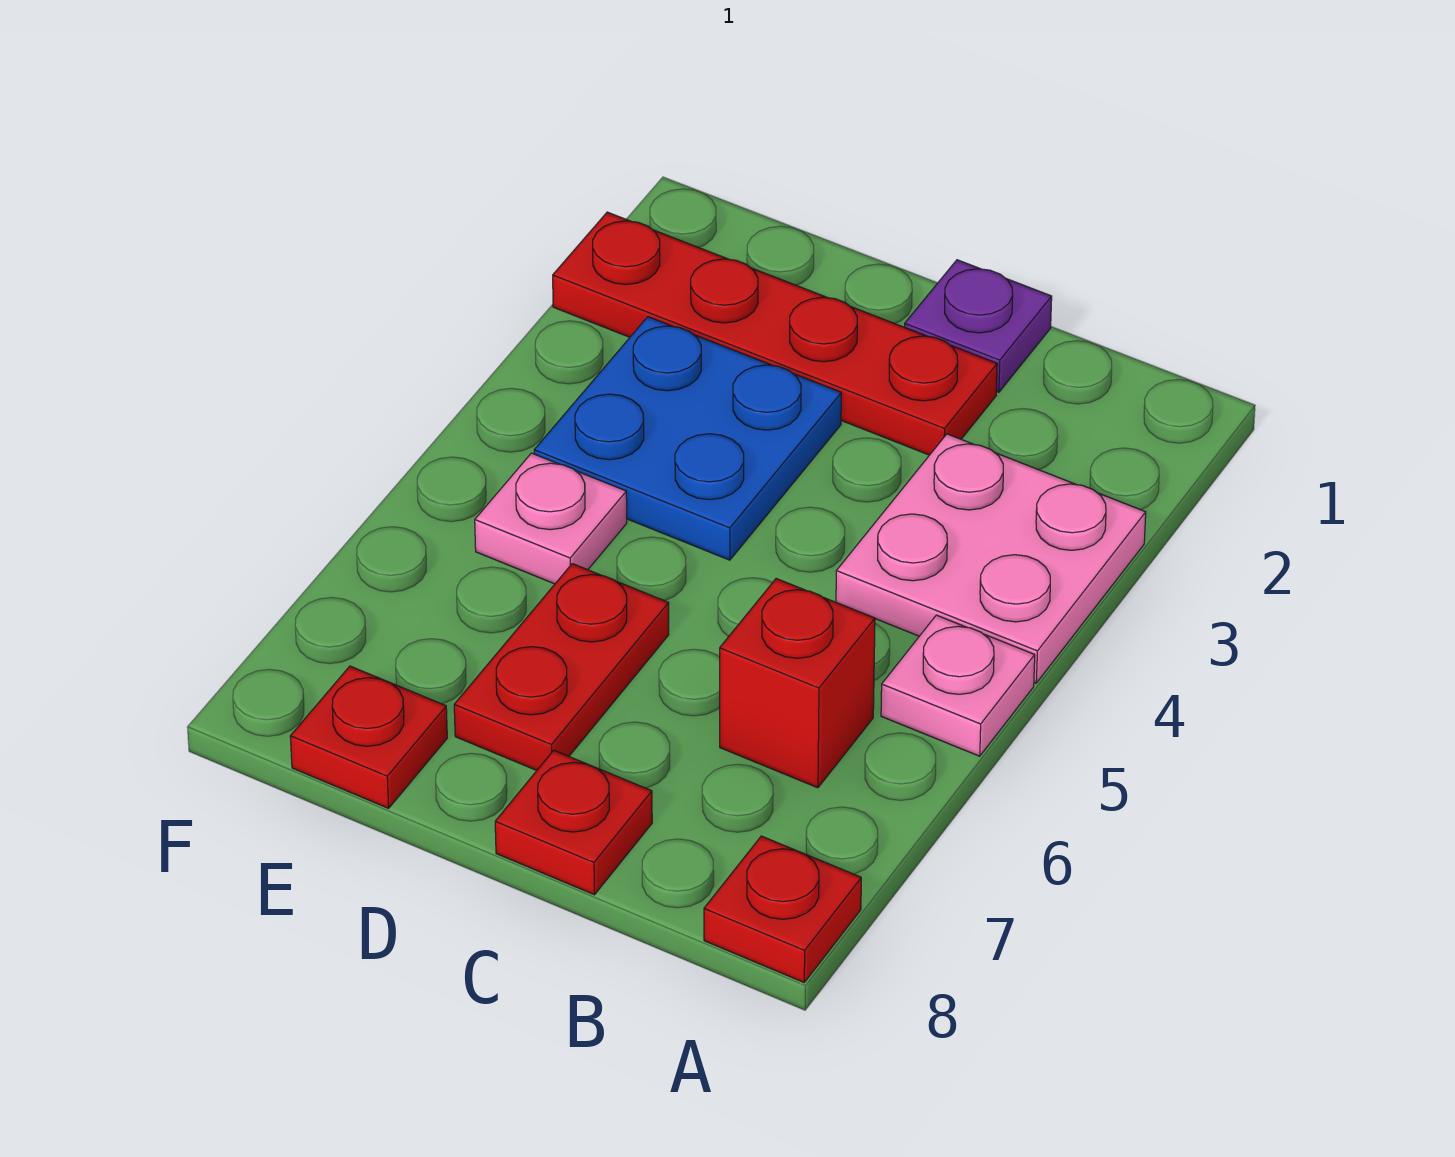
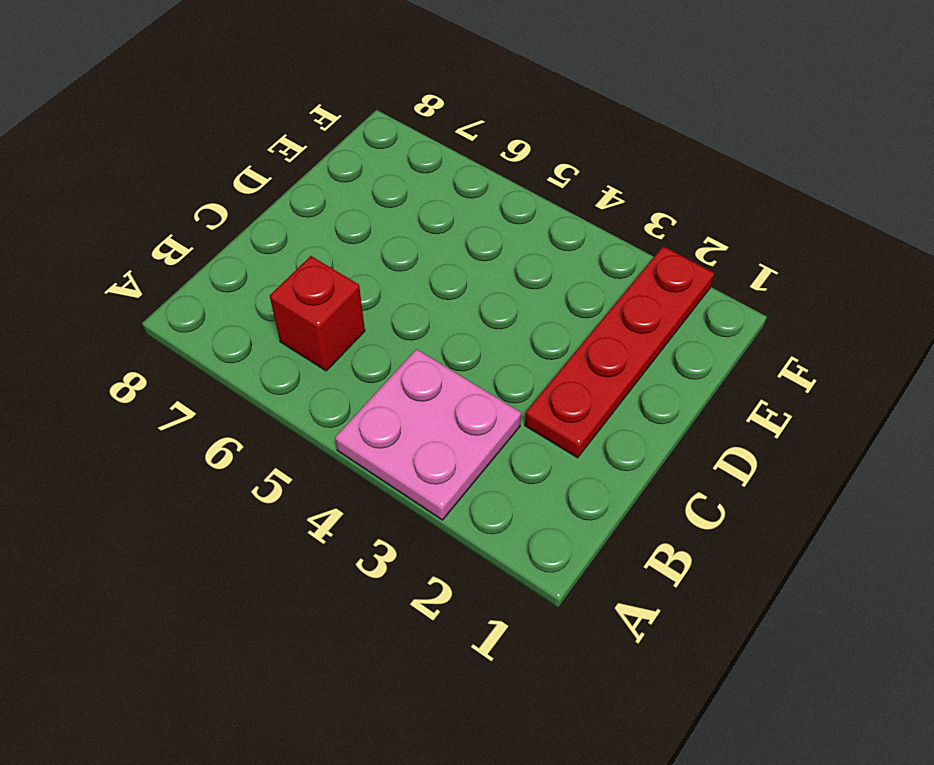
none -> pink 1x1 plate [881,615,1035,756]
none -> red 1x1 plate [704,836,861,982]

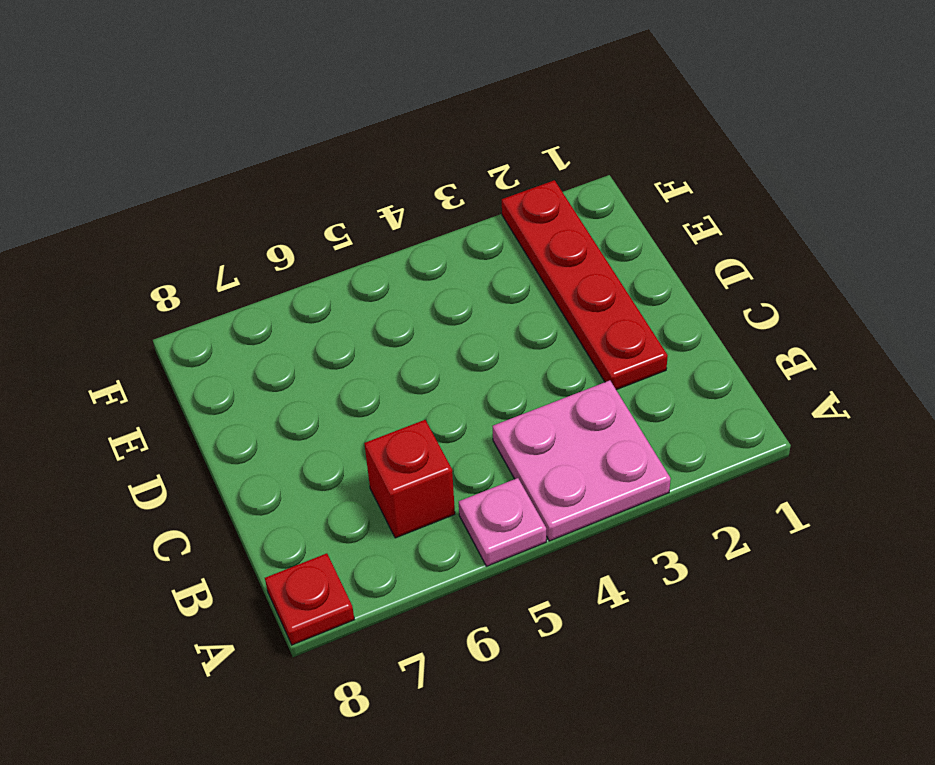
none -> purple 1x1 plate [905,260,1052,392]
none -> red 1x1 plate [495,750,652,895]

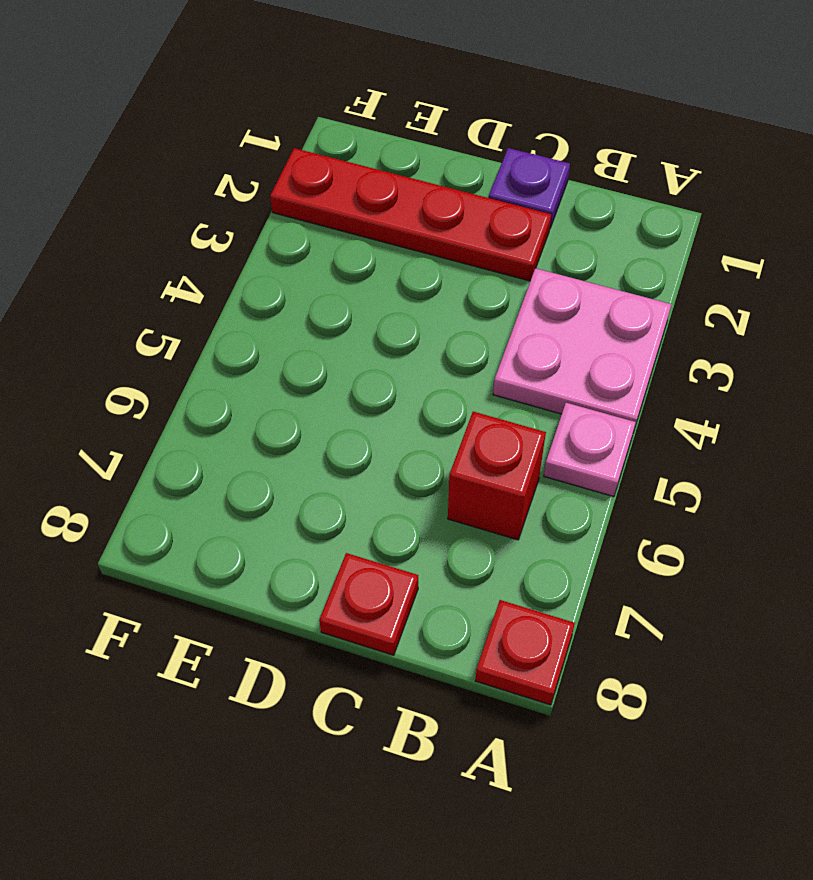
none -> blue 2x2 plate [534,317,841,560]
none -> red 1x2 plate [454,564,669,770]

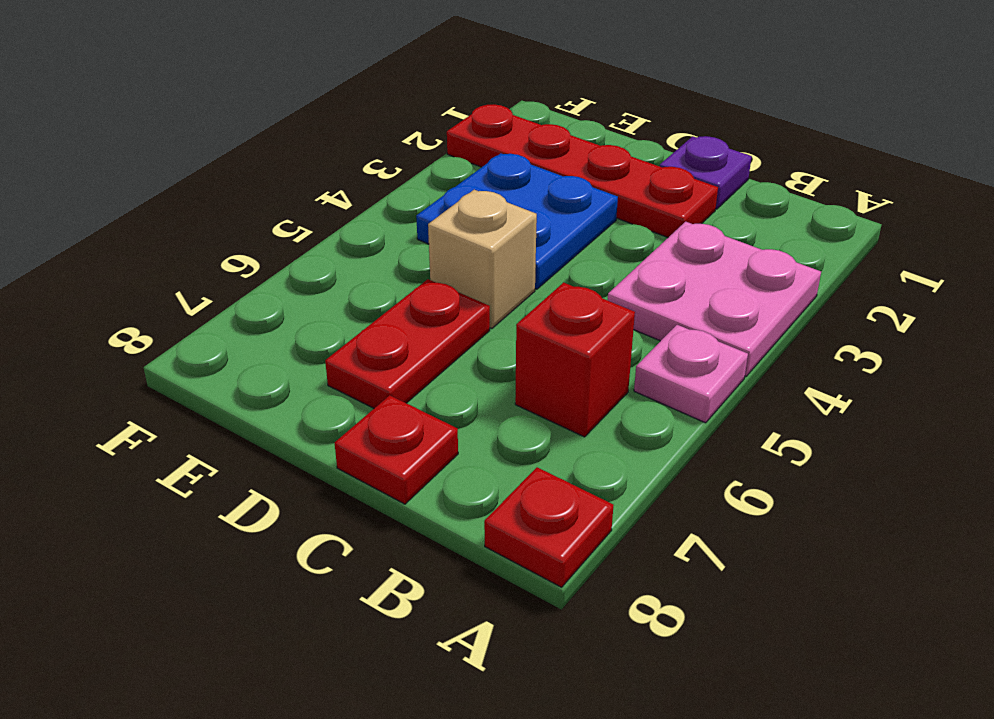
tan 1x1 brick [428,190,537,328] -> none
none -> pink 1x1 plate [475,453,627,584]
none -> red 1x1 plate [290,666,447,808]

